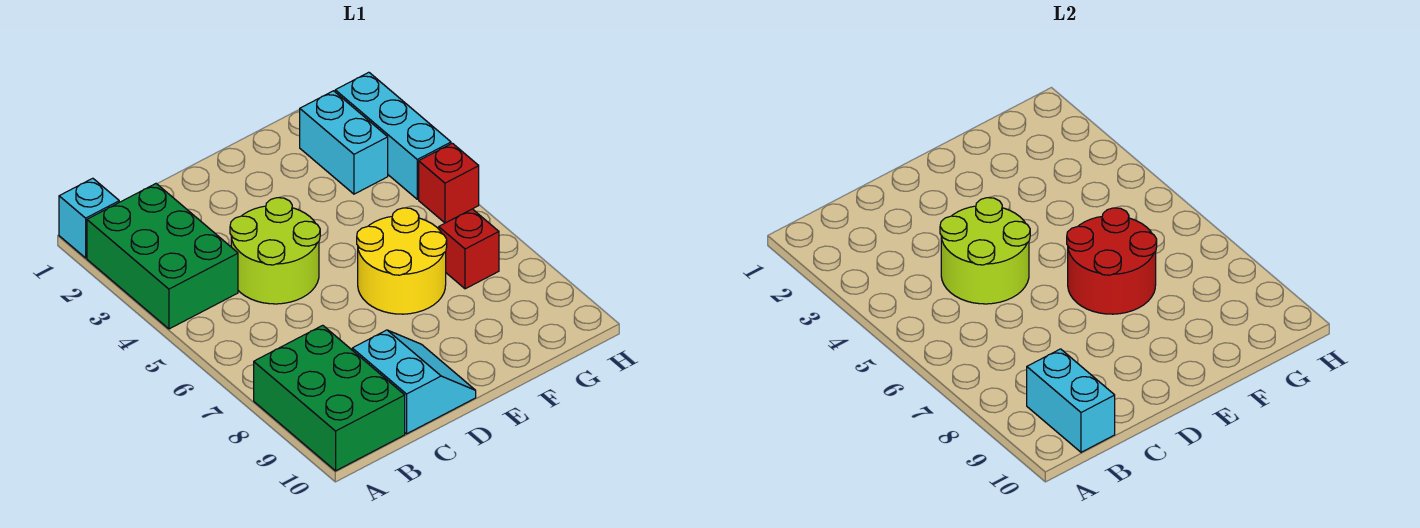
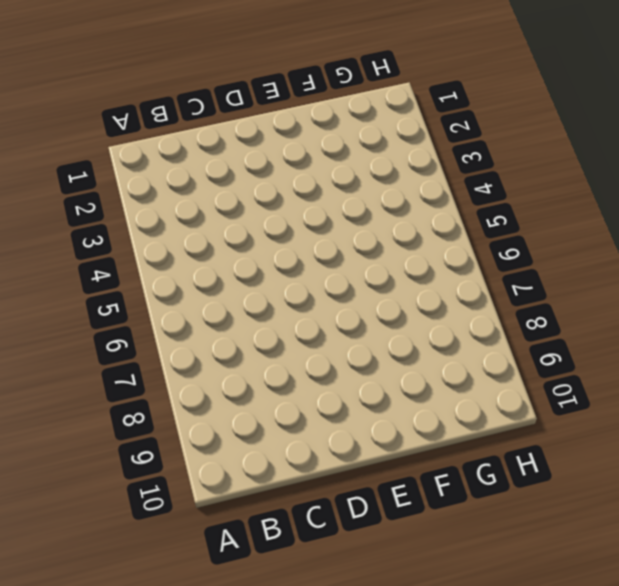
none -> cyan 1x1 brick [59,178,119,258]
none -> green 2x3 brick [87,184,238,329]
none -> green 2x3 brick [254,325,405,471]

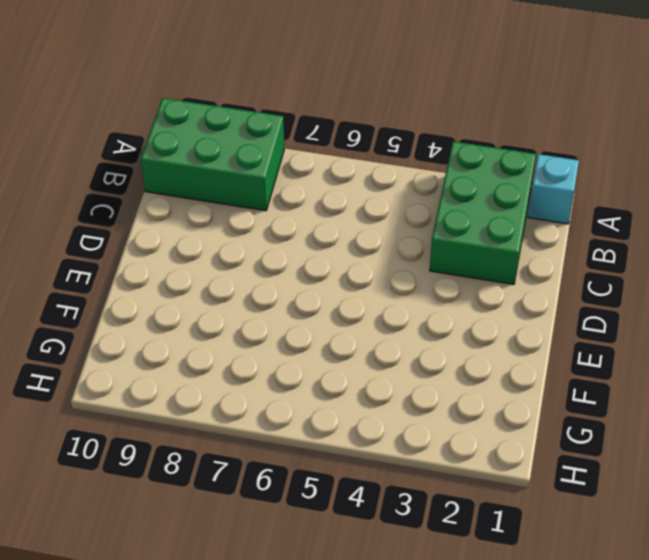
green 2x3 brick [430,142,536,284] -> green 2x3 brick turned to [87,184,238,329]
none -> lime 2x2 round brick [230,198,320,304]
none -> cyan 2x2 slope [352,330,476,434]
none -> yellow 2x2 round brick [357,208,447,314]

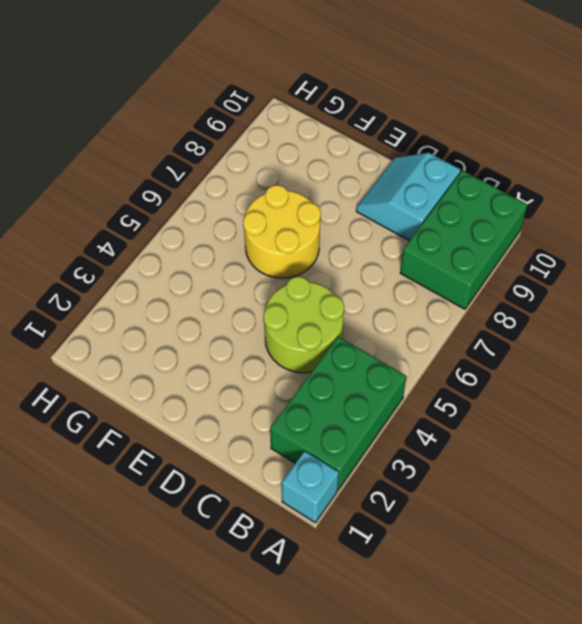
none -> cyan 1x2 brick [300,91,388,194]
none -> red 1x1 brick [439,209,499,289]
none -> cyan 1x3 brick [335,72,451,199]

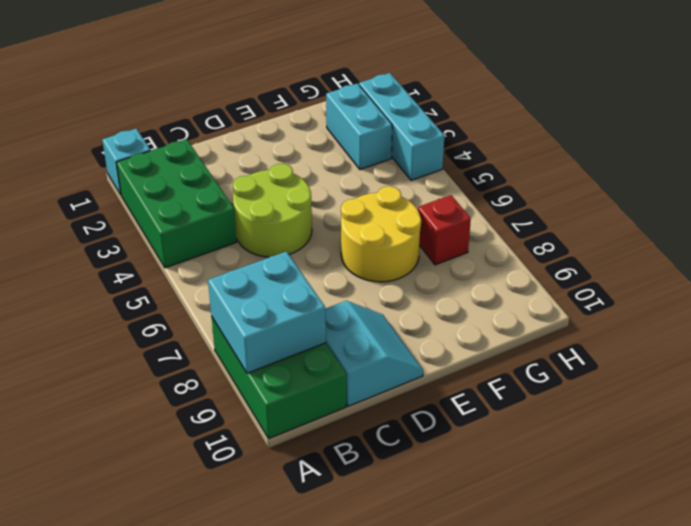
cyan 2x2 brick [208,251,326,373] -> cyan 1x2 brick [1027,349,1115,452]
none -> red 1x1 brick [419,143,479,223]
none -> lime 2x2 round brick [940,198,1030,304]
none -> red 2x2 round brick [1067,208,1157,314]

